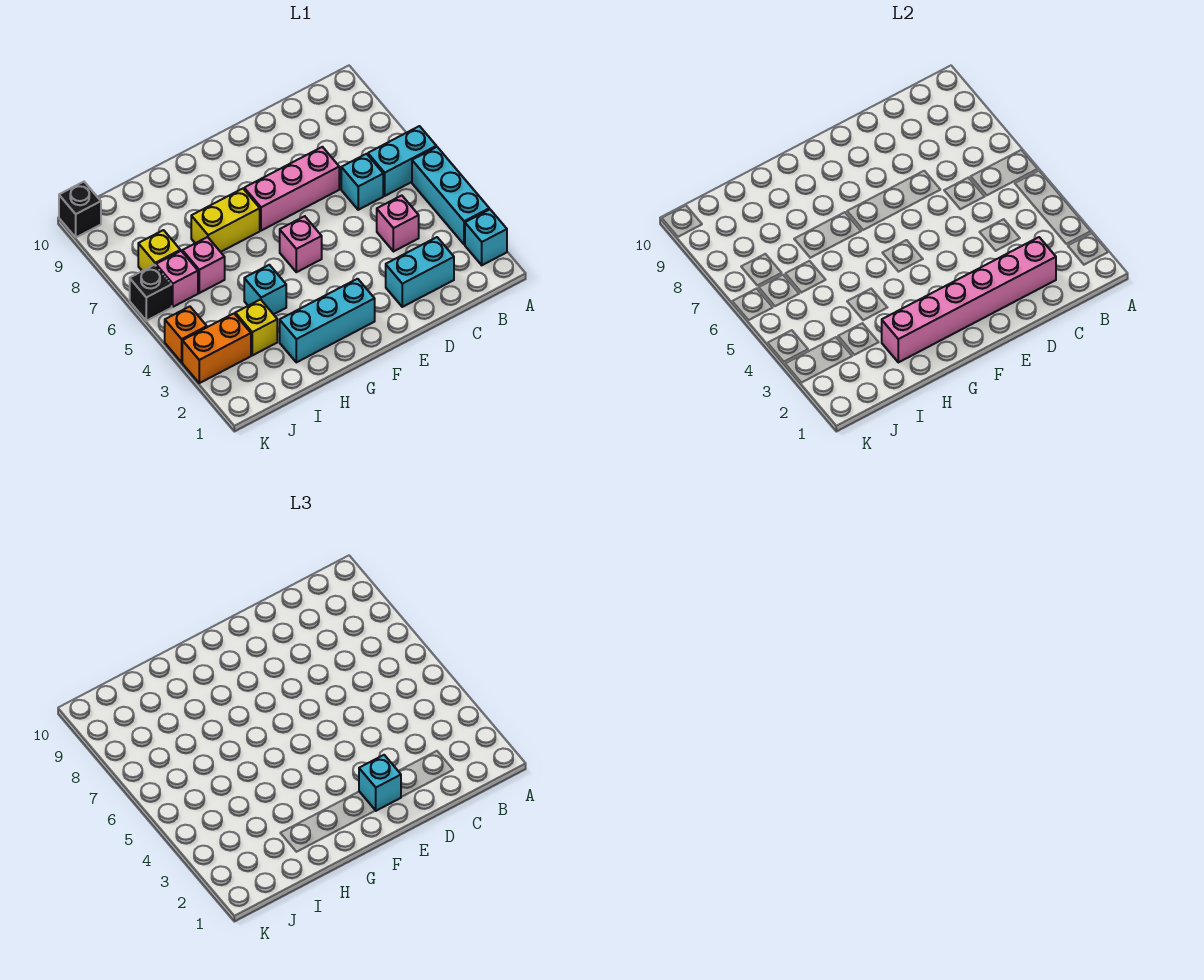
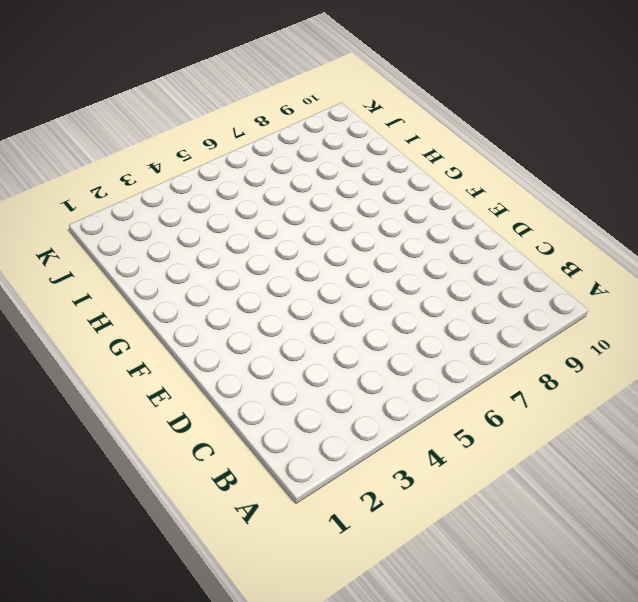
none -> cyan 1x1 brick [465,209,507,265]
none -> cyan 1x3 brick [412,147,489,245]
none -> cyan 1x2 brick [368,126,436,196]

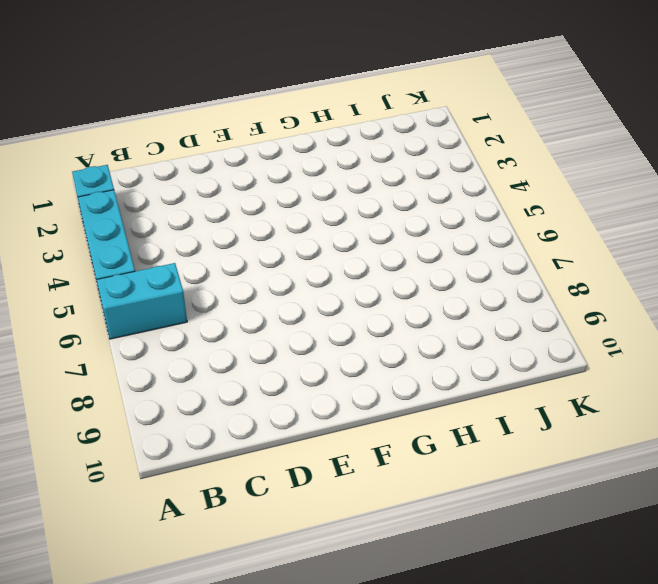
none -> cyan 1x2 brick [386,237,454,307]
none -> pink 1x1 brick [377,195,419,252]
none -> cyan 1x1 brick [341,154,383,210]

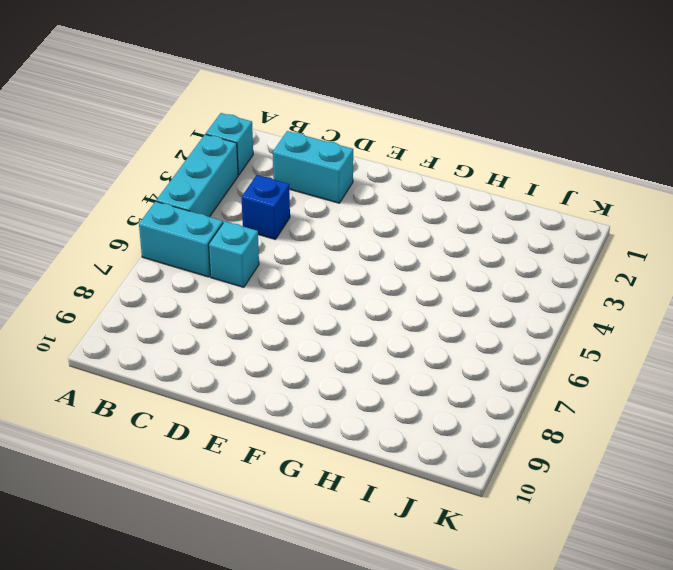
blue 1x1 brick [242,175,290,239] -> pink 1x1 brick [377,195,419,252]
none -> pink 1x3 brick [244,147,339,231]
none -> cyan 1x3 brick [280,279,375,362]
none -> pink 1x1 brick [280,216,322,272]

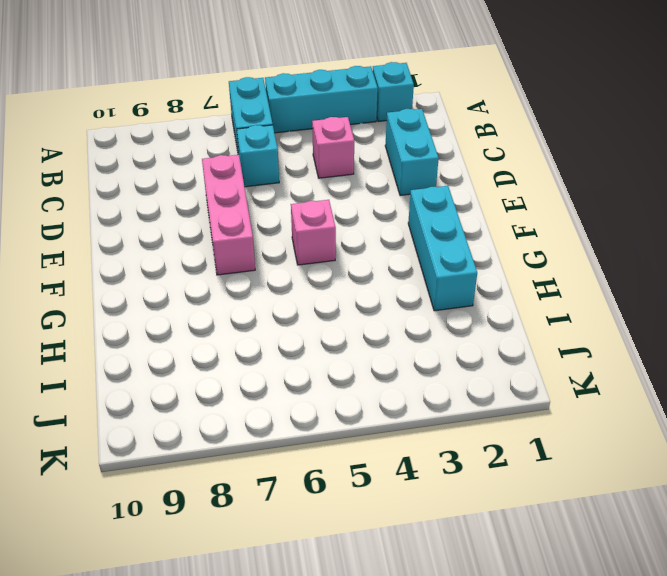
none -> yellow 1x2 brick [191,189,260,252]
none -> cyan 1x1 brick [244,265,286,314]
none -> yellow 1x1 brick [235,300,277,355]

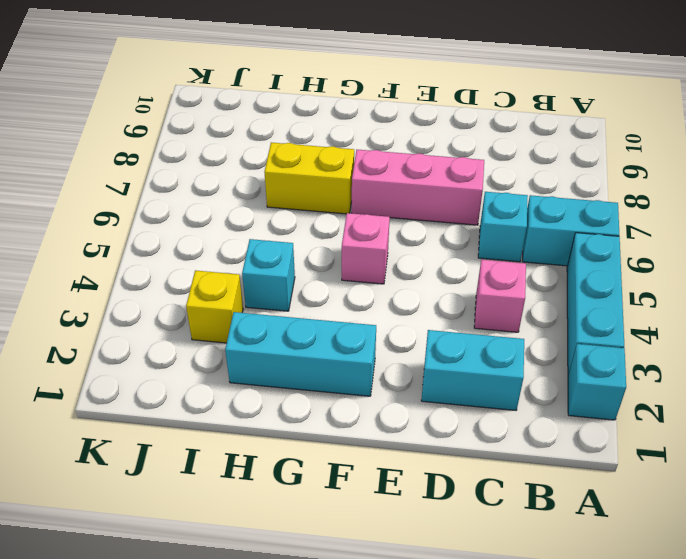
none -> pink 1x1 brick [182,237,225,293]
none -> orange 1x2 brick [182,314,251,383]
none -> pink 1x1 brick [156,251,198,307]

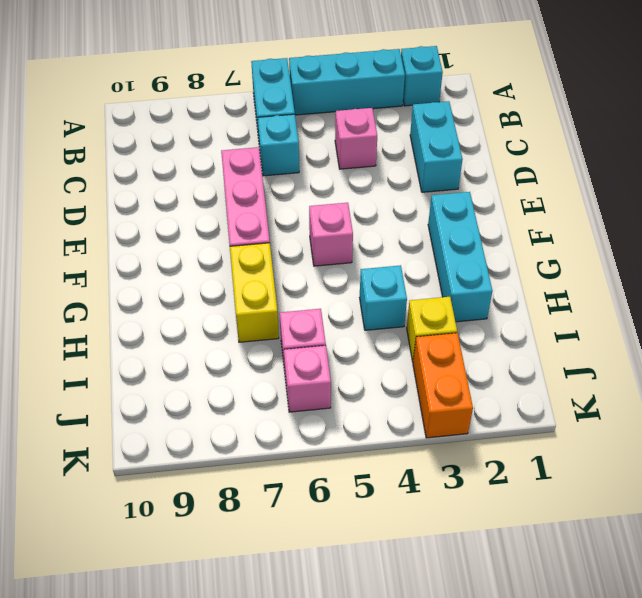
none -> yellow 1x1 brick [138,230,180,271]
none -> orange 1x1 brick [165,307,207,362]
none -> black 1x1 brick [130,265,172,321]

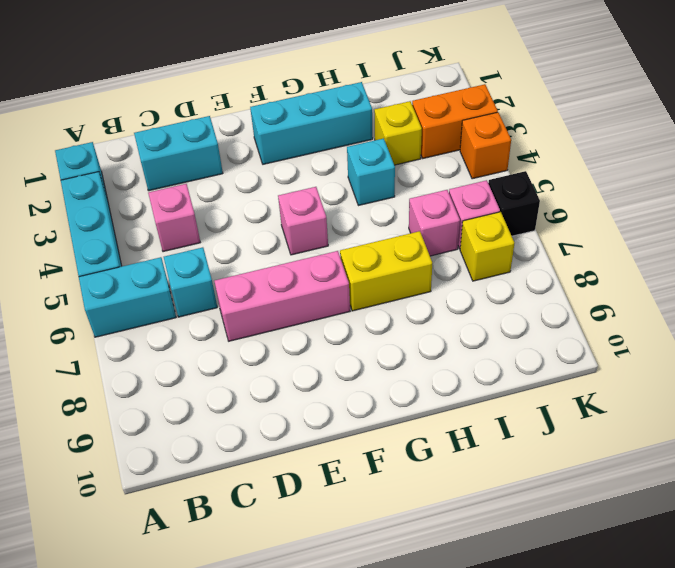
none -> black 1x1 brick [59,182,101,237]
none -> pink 1x6 brick [882,237,1056,362]
none -> cyan 1x1 brick [359,755,401,811]

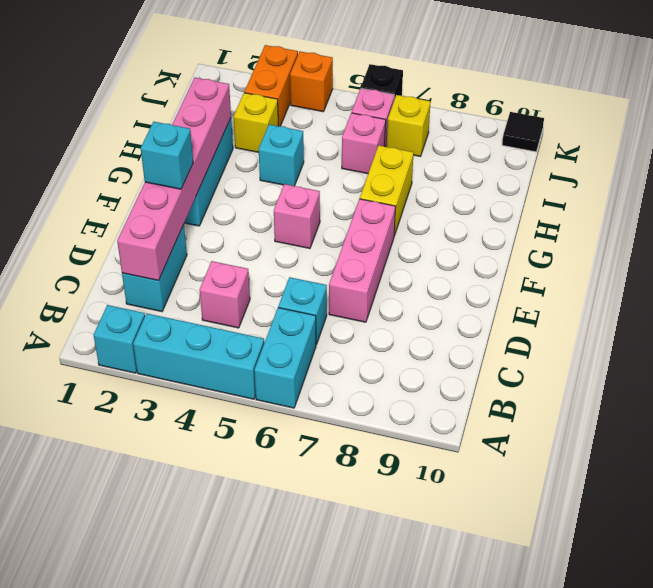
black 1x1 tile [502,112,544,152] -> black 1x1 brick [59,182,101,237]

